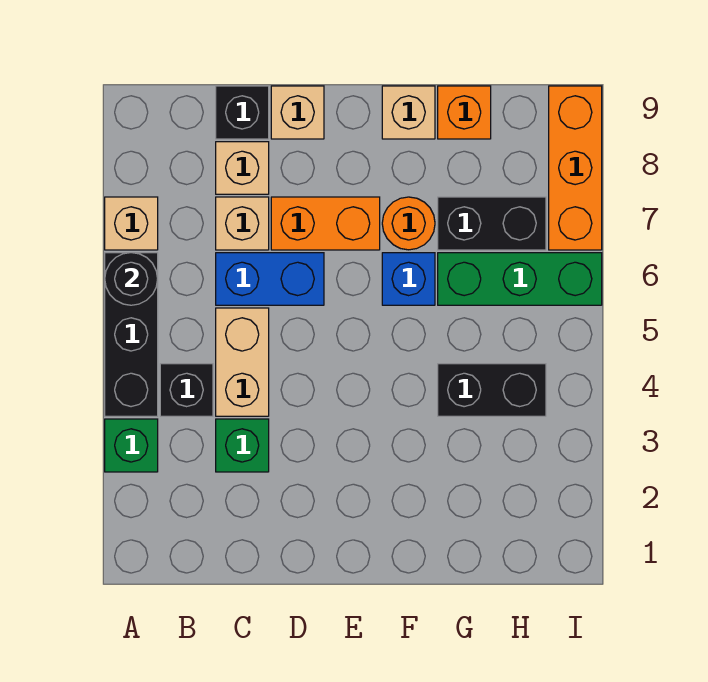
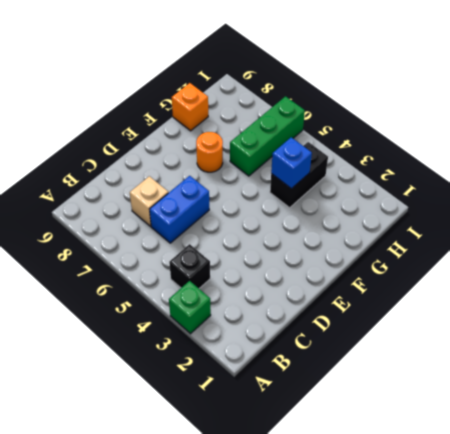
blue 1x1 brick [271,137,312,189] -> blue 1x1 brick moved to [382,253,435,305]
none -> black 1x3 brick [105,253,158,416]
none -> tan 1x1 brick [105,197,158,250]
none -> green 1x1 brick [216,419,269,472]

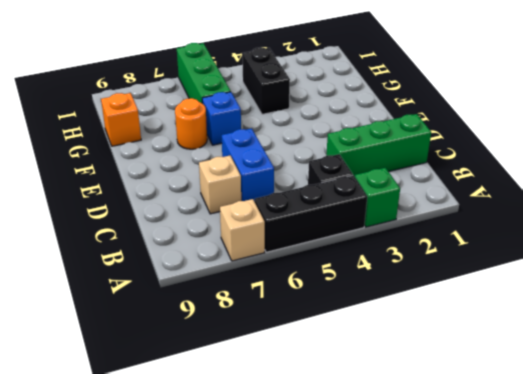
green 1x3 brick [326,114,431,177] -> green 1x1 brick [216,419,269,472]
none -> tan 1x2 brick [216,308,269,416]
none -> tan 1x1 brick [216,142,269,194]
none -> black 1x1 brick [216,86,269,139]

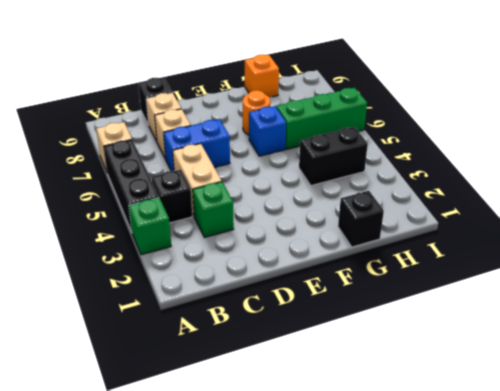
black 1x1 brick [338,191,384,247] -> none
none -> orange 1x2 brick [271,197,380,250]
none -> tan 1x1 brick [271,86,324,139]
none -> tan 1x1 brick [382,86,435,139]

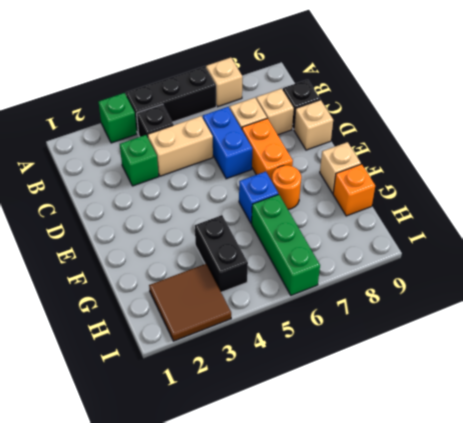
brown 2x2 tile [149,264,231,341] -> none
none -> black 1x2 brick [438,197,546,250]
none -> orange 1x3 brick [549,86,602,250]
none -> black 1x1 round brick [105,253,158,305]

